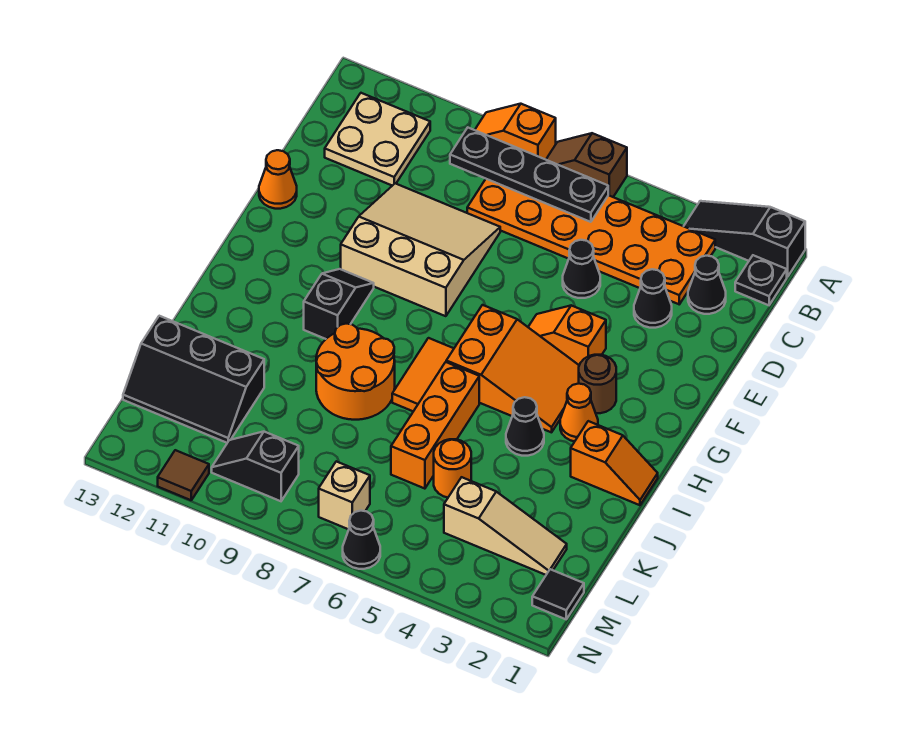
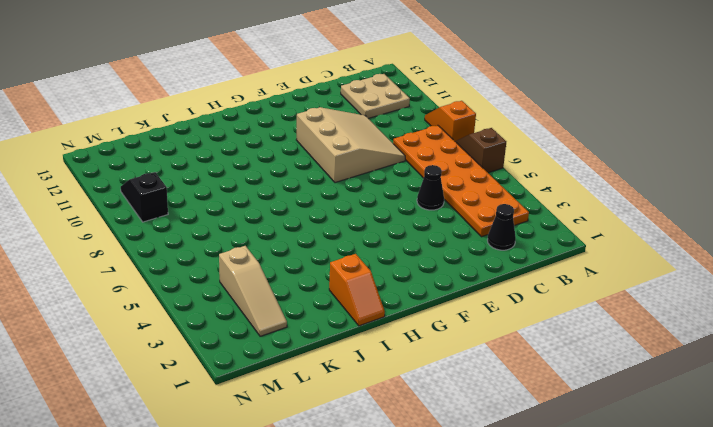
none -> black 1x3 slope [684,201,805,277]
none -> black 1x1 plate [735,255,787,305]
none -> black 1x1 cone [634,269,672,328]
none -> orange 1x1 cone [259,150,297,209]

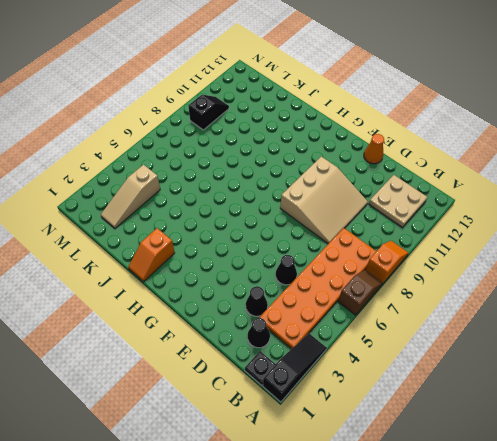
none -> orange 1x2 slope [528,305,606,365]
none -> brown 1x1 round brick [579,355,616,413]
none -> orange 2x3 slope [446,305,579,432]
none -> black 1x2 slope [304,269,374,339]

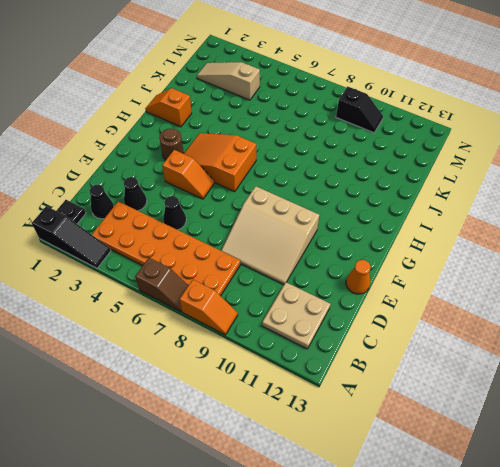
none -> black 1x2 slope [304,269,374,339]
none -> orange 1x1 cone [560,384,598,441]
none -> orange 1x2 tile [392,338,454,411]
none -> black 1x1 cone [506,397,544,456]

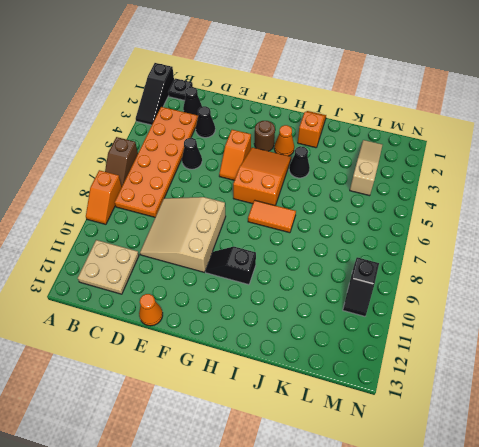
none -> orange 1x3 brick [391,362,479,489]
none -> orange 2x2 round brick [316,324,395,420]
none -> orange 1x1 round brick [434,439,471,498]
none -> black 2x3 slope [123,316,264,443]

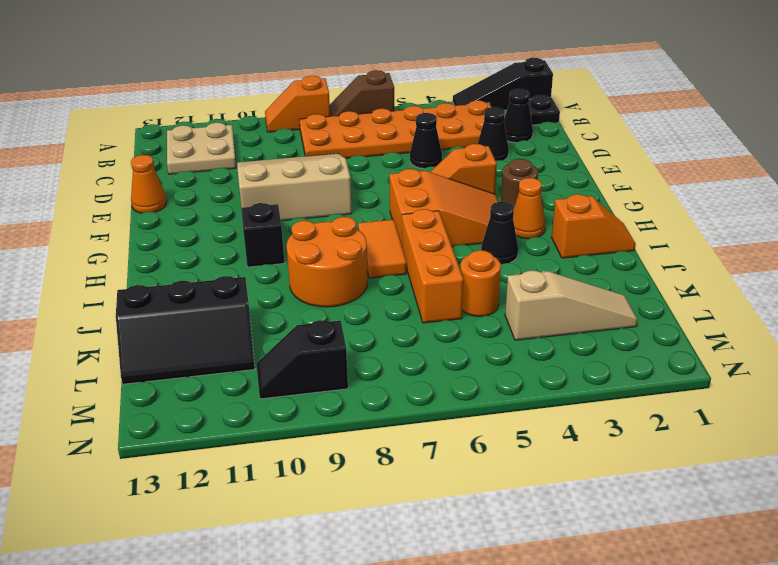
none -> black 1x1 tile [532,569,584,619]
none -> tan 1x1 brick [319,461,370,529]
none -> black 1x1 cone [343,511,380,569]
none -> brown 1x1 tile [158,450,209,500]

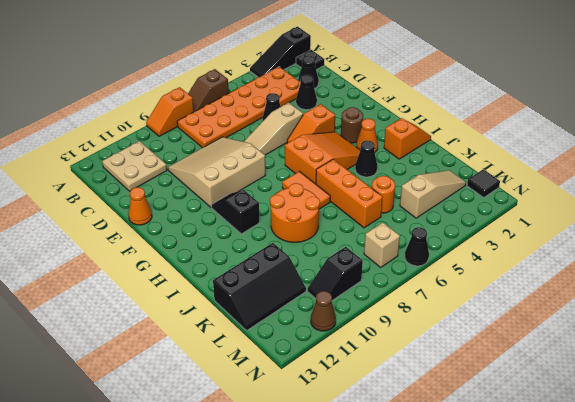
tan 1x3 slope [244,103,303,155] -> none
brown 1x1 cone [311,291,336,331] -> brown 1x1 tile [158,450,209,500]
none -> black 1x4 plate [450,128,608,222]

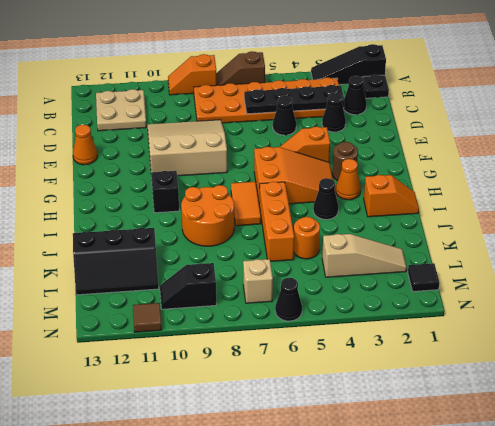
black 1x4 plate [244,85,344,114] -> black 1x4 plate moved to [450,128,608,222]

